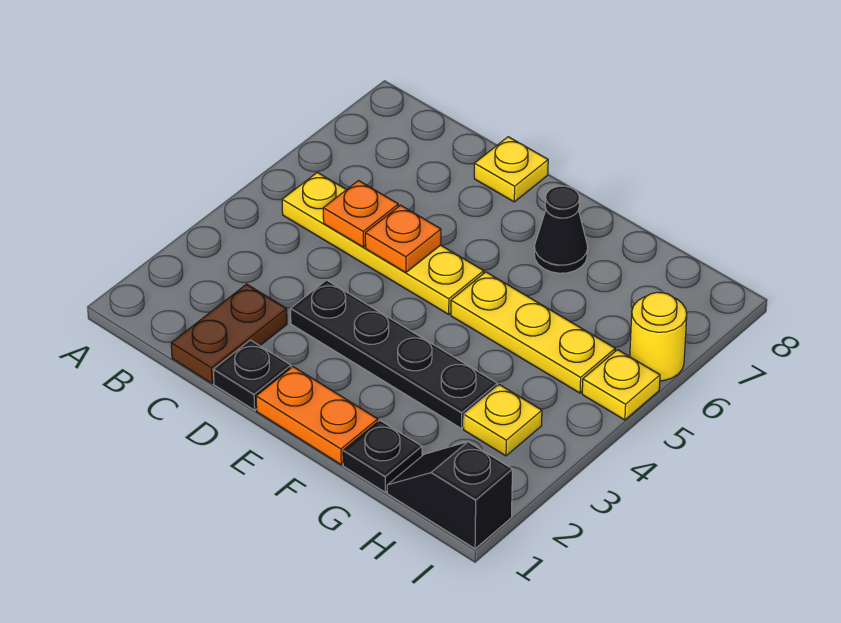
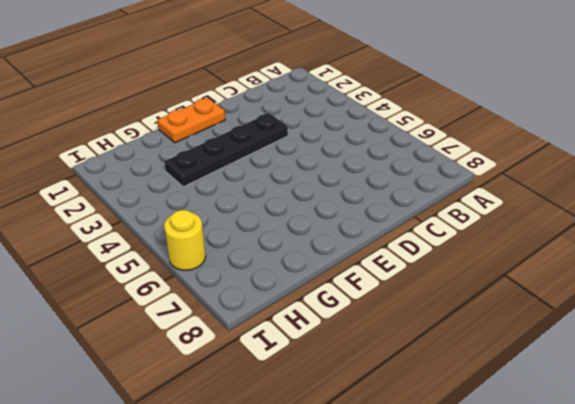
none -> yellow 1x4 plate [282,172,484,314]
none -> brown 1x2 plate [171,284,287,383]
none -> black 1x1 plate [213,340,291,410]

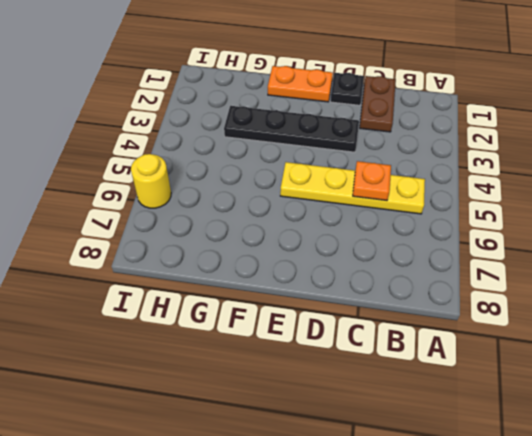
none -> yellow 1x1 plate [474,137,548,202]
none -> yellow 1x3 plate [451,272,615,393]
none -> black 1x1 cone [534,186,588,273]

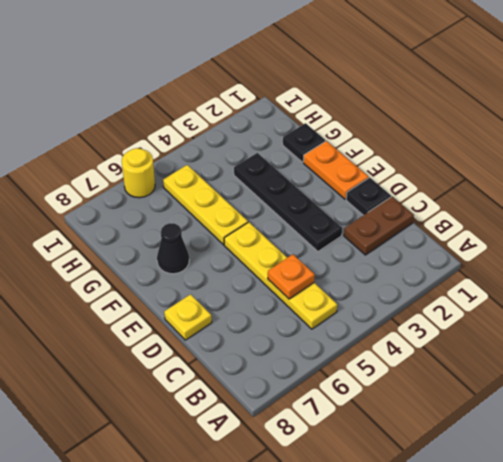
none -> black 1x2 slope [387,442,512,549]
none -> yellow 1x1 plate [464,385,542,456]
none -> yellow 1x1 plate [582,350,660,420]

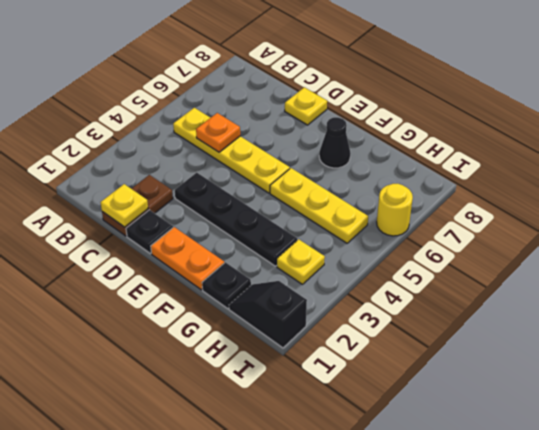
yellow 1x1 plate [100,184,148,227] -> yellow 1x1 plate moved to [582,350,660,420]
none -> orange 1x1 plate [365,205,441,273]

